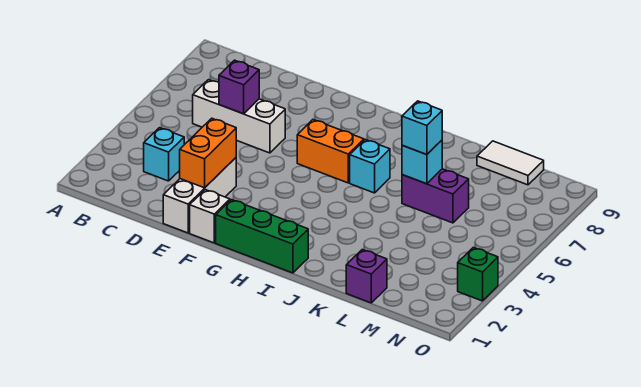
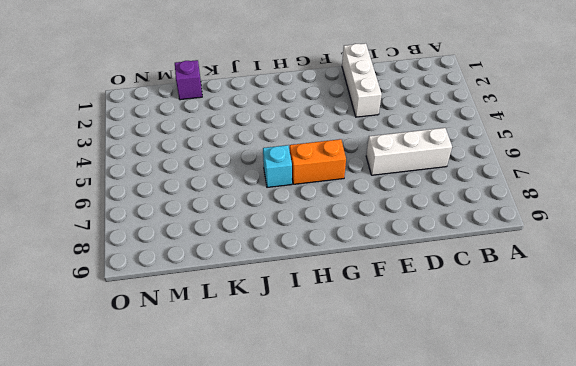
none -> cyan 1x1 brick [144,128,184,181]
none -> white 1x1 brick [190,190,230,243]
none -> green 1x3 brick [216,200,308,273]

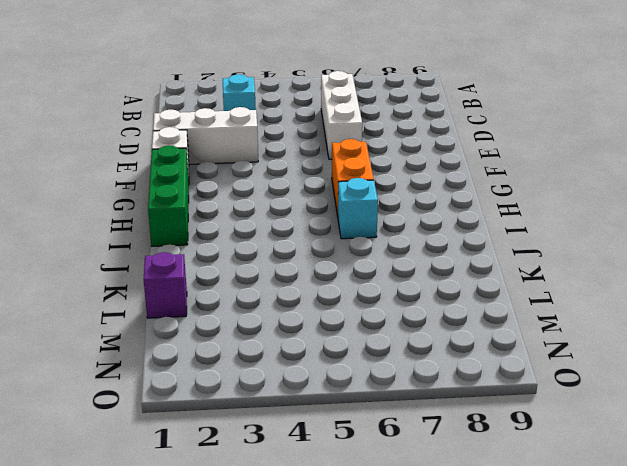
none -> purple 1x2 brick [402,169,469,223]
none -> white 1x2 tile [477,141,544,185]
none -> green 1x1 brick [458,248,498,301]

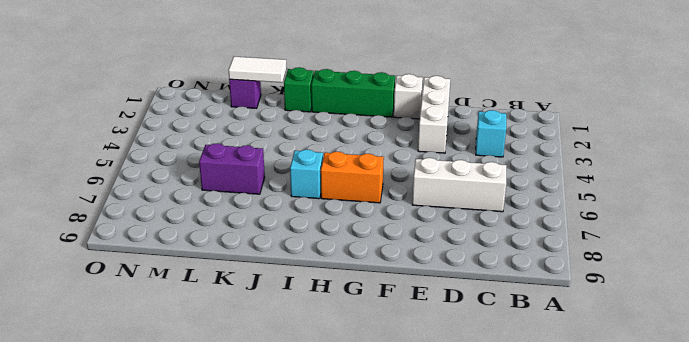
green 1x1 brick [284,67,314,112] -> green 1x1 brick moved to [458,248,498,301]
white 1x2 tile [228,56,287,83] -> white 1x2 tile moved to [477,141,544,185]
none -> purple 1x1 brick [219,60,259,114]
none -> orange 1x2 brick [180,118,236,188]
none -> cyan 1x1 brick [402,140,442,184]

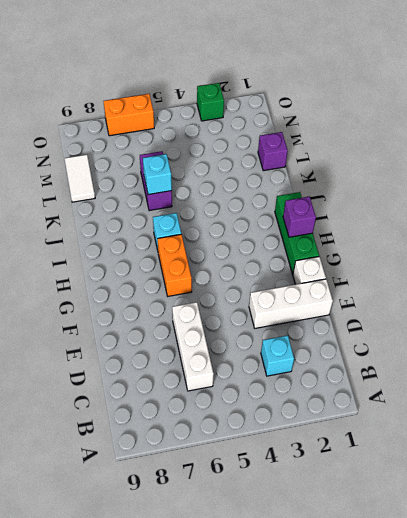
purple 1x1 brick [283,197,316,237] -> purple 1x1 brick moved to [219,60,259,114]
orange 1x2 brick [104,94,154,136] -> orange 1x2 brick moved to [180,118,236,188]
none -> cyan 1x1 brick [402,101,442,155]

